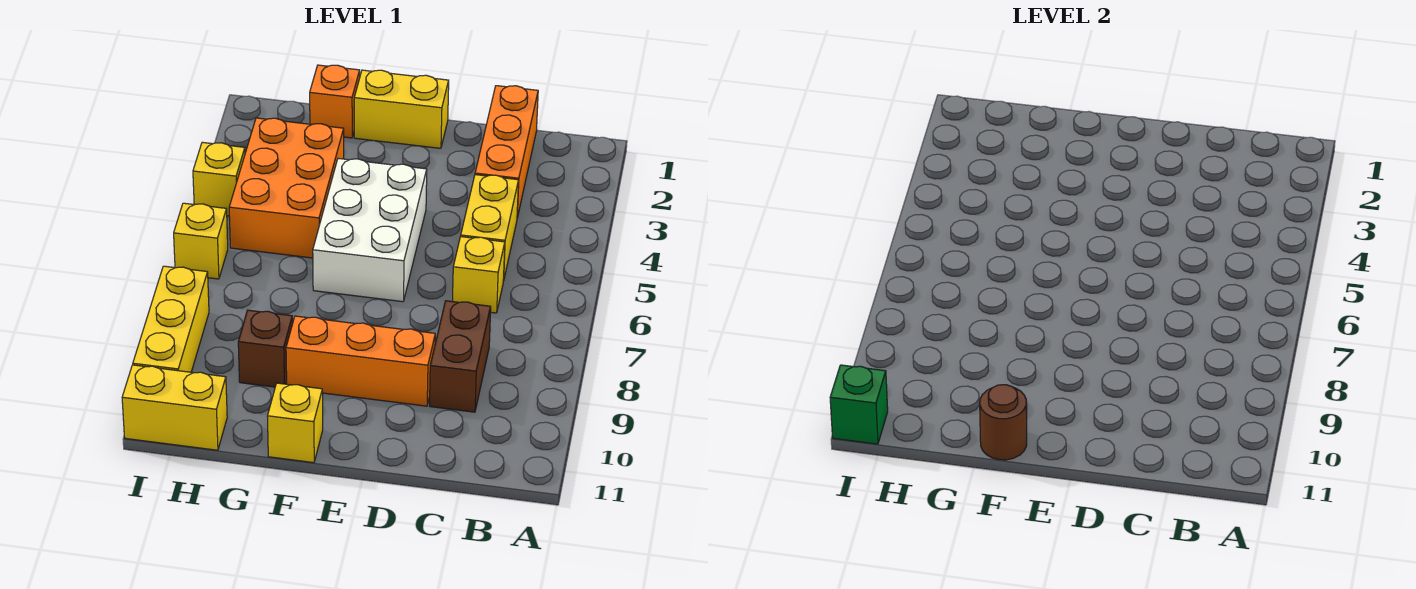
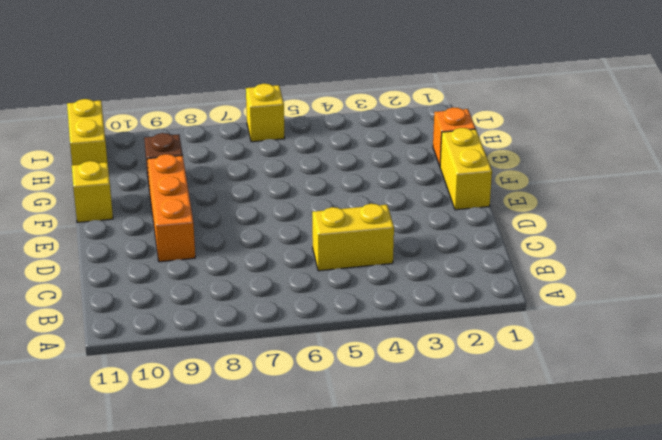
none -> orange 1x3 brick [475,86,538,218]
none -> yellow 1x1 brick [452,237,505,313]
none -> brown 1x2 brick [430,301,491,412]

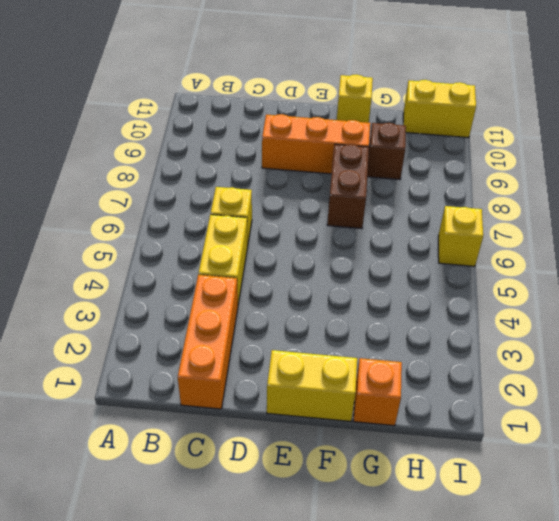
brown 1x2 brick [327,144,369,229] -> brown 1x2 brick moved to [430,301,491,412]
none -> white 2x3 brick [313,158,427,302]
none -> orange 2x3 brick [229,118,344,258]
none -> yellow 1x1 brick [193,142,245,216]

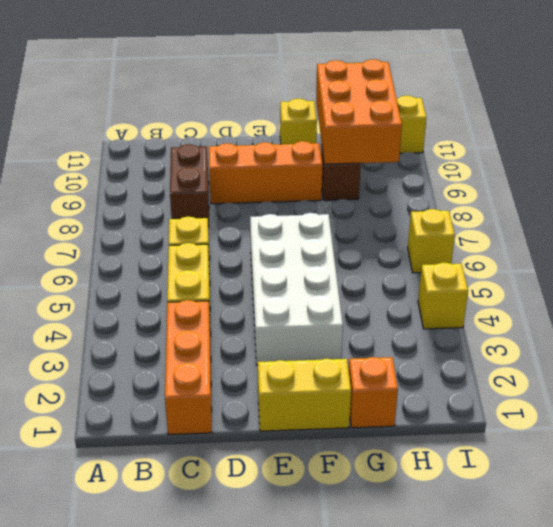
white 2x4 brick [250,213,343,365] -> white 2x3 brick [313,158,427,302]
orange 2x3 brick [316,59,402,164] -> orange 2x3 brick moved to [229,118,344,258]
none -> yellow 1x3 brick [133,266,209,372]
none -> brown 1x1 round brick [980,385,1027,460]
none -> green 1x1 brick [830,365,888,444]

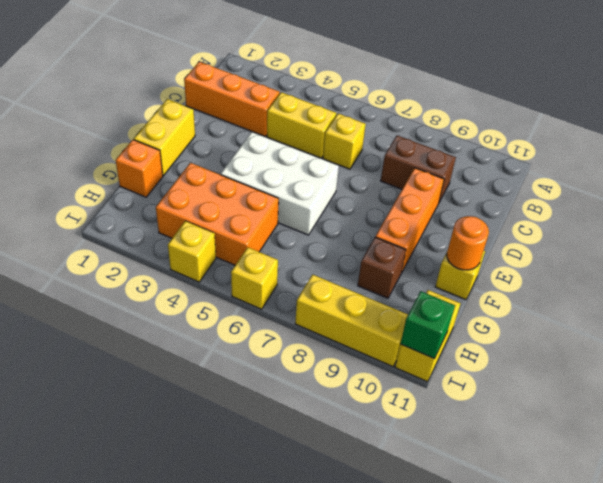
orange 1x1 round brick [447,216,489,270] -> brown 1x1 round brick [980,385,1027,460]

